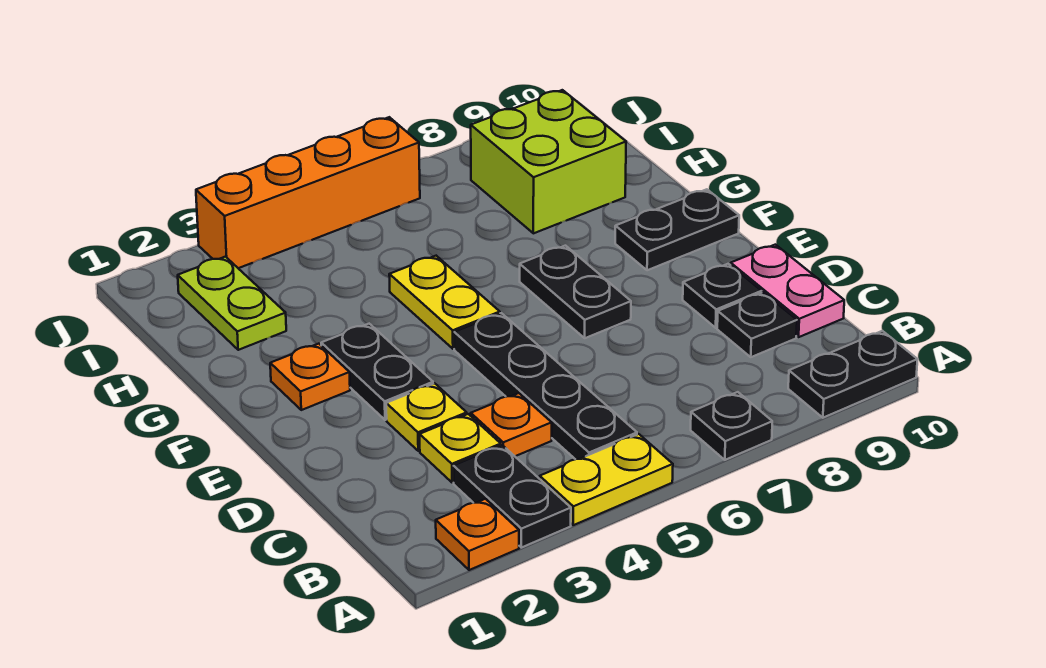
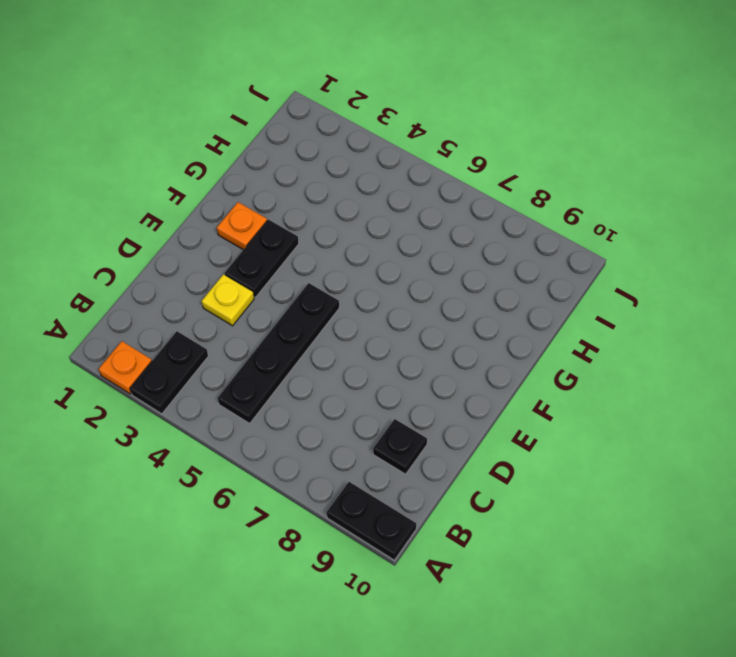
none -> yellow 1x2 plate [540,434,673,525]
none -> black 1x1 plate [691,392,772,460]
none -> yellow 1x1 plate [420,414,501,483]

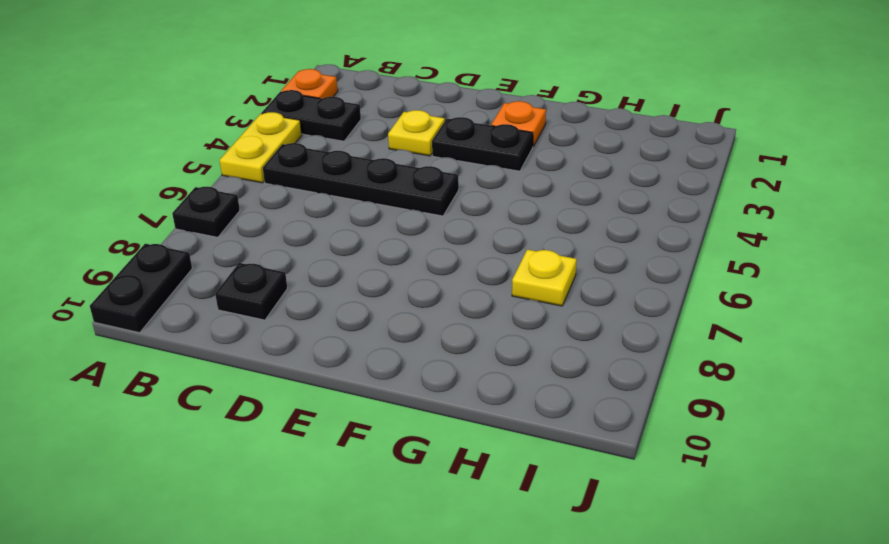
yellow 1x1 plate [512,249,577,306] -> yellow 1x1 plate moved to [420,414,501,483]
none -> orange 1x1 plate [471,393,552,456]
none -> pink 1x2 plate [731,245,844,337]
none -> black 1x1 plate [683,264,762,328]

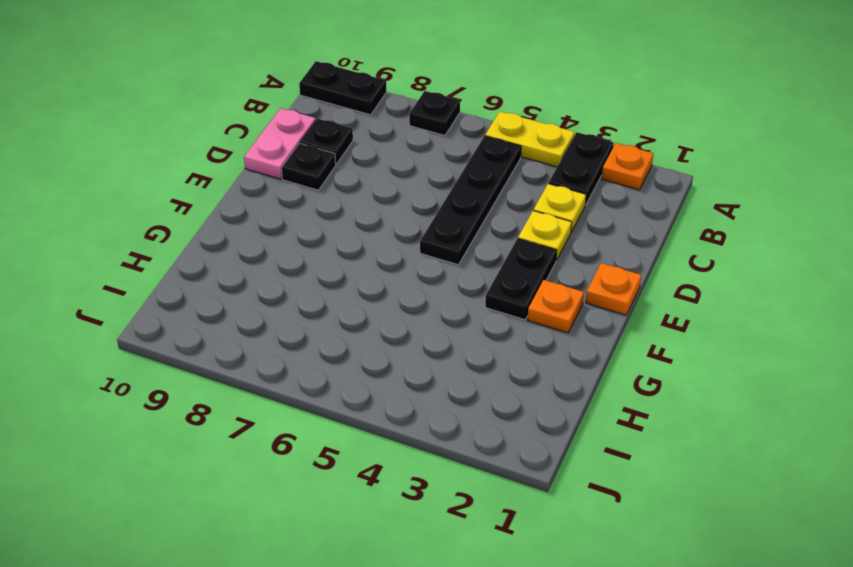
orange 1x1 plate [586,263,641,315] -> orange 1x1 plate moved to [471,393,552,456]
none -> black 1x2 plate [520,246,631,338]
none -> yellow 1x2 plate [389,256,500,349]
none -> black 1x2 plate [615,189,739,270]

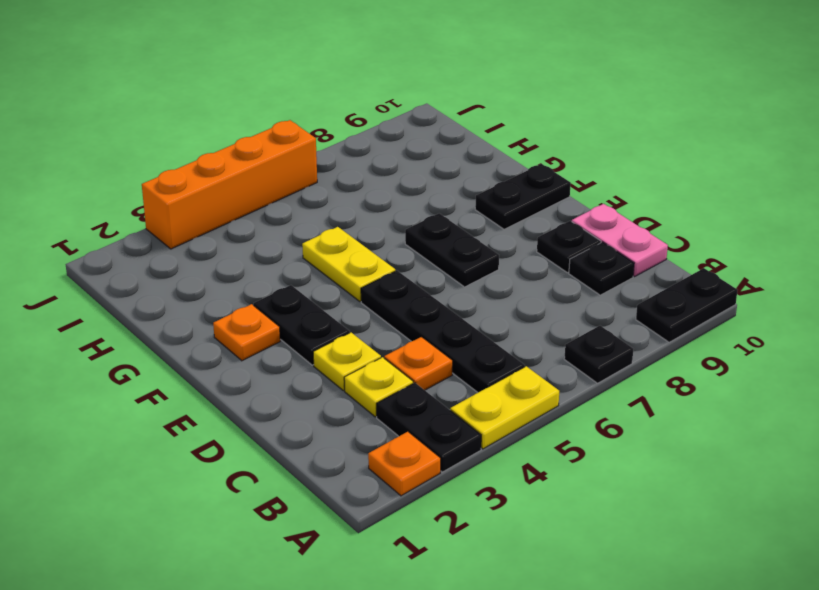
none -> lime 1x2 plate [178,257,286,350]
none -> lime 2x2 brick [471,90,626,233]

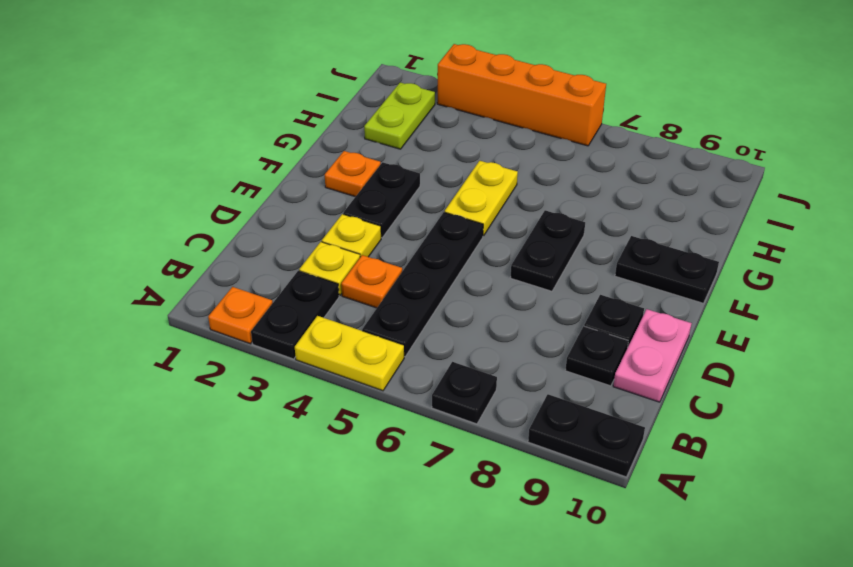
none -> lime 2x2 brick [471,90,626,233]

